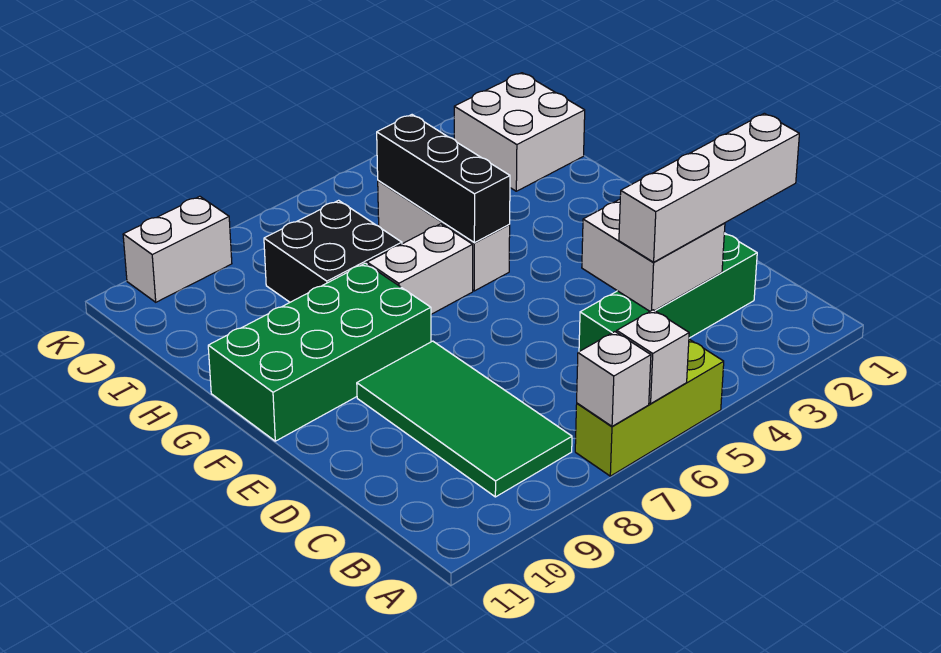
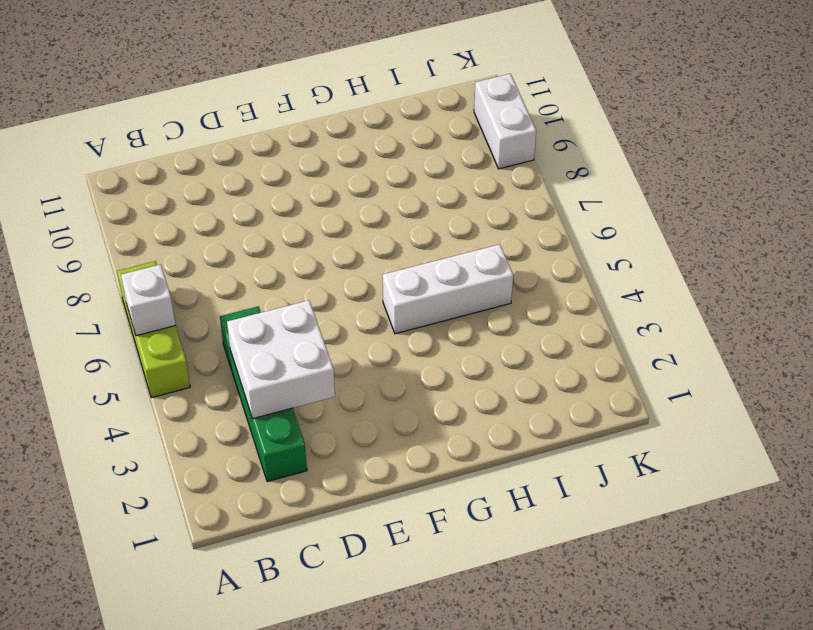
none -> green 2x4 tile [357,341,572,497]
none -> green 2x4 brick [208,263,431,441]
none -> white 1x2 brick [367,224,473,314]

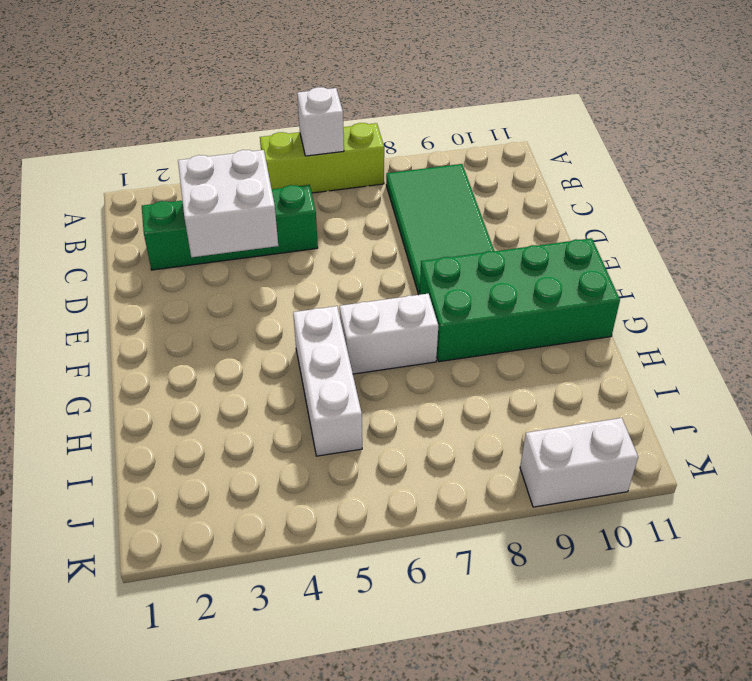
none -> black 2x2 brick [264,200,402,302]
none -> white 2x2 brick [454,73,585,191]
none -> white 1x1 brick [577,332,651,426]

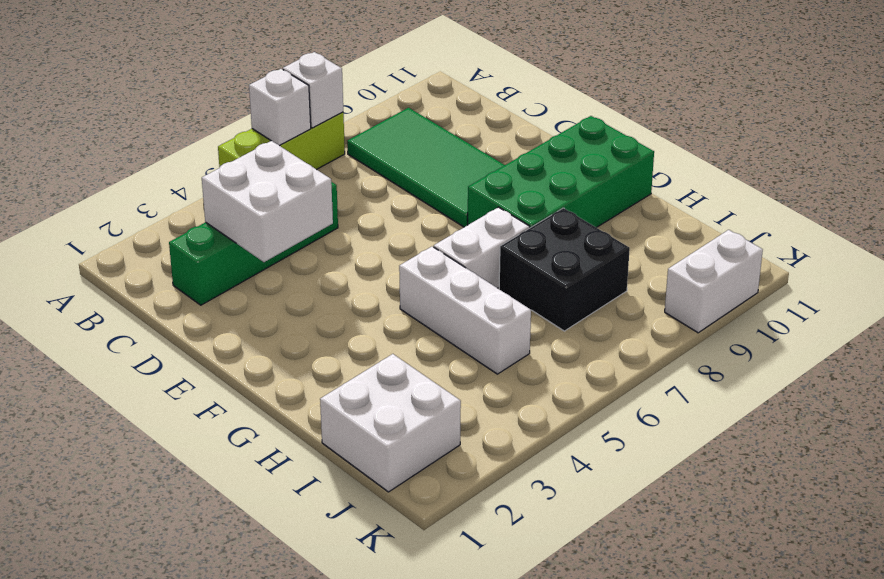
none -> black 1x3 brick [377,115,510,243]
none -> white 1x4 brick [619,113,799,262]

